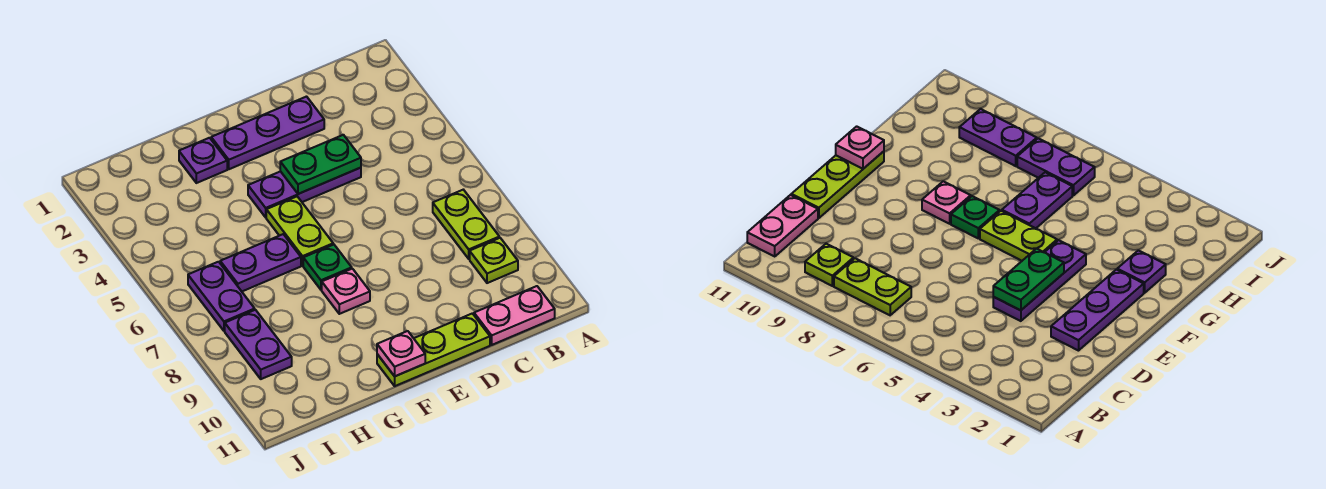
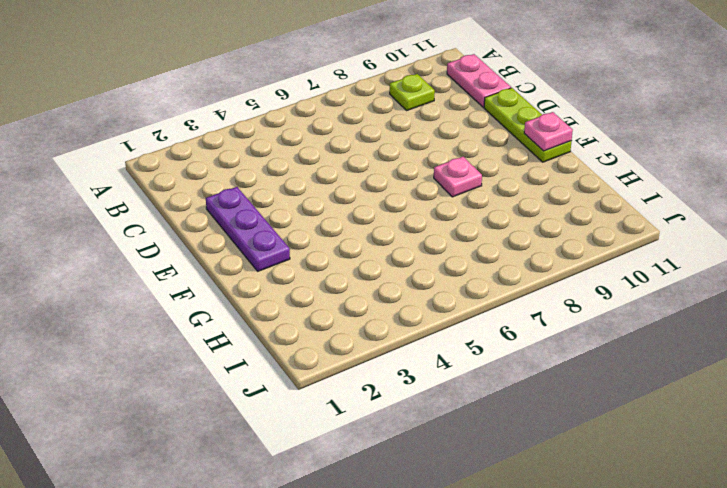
none -> lime 1x2 plate [433,190,499,259]
none -> purple 1x3 plate [248,168,361,217]
none -> lime 1x2 plate [266,197,333,266]

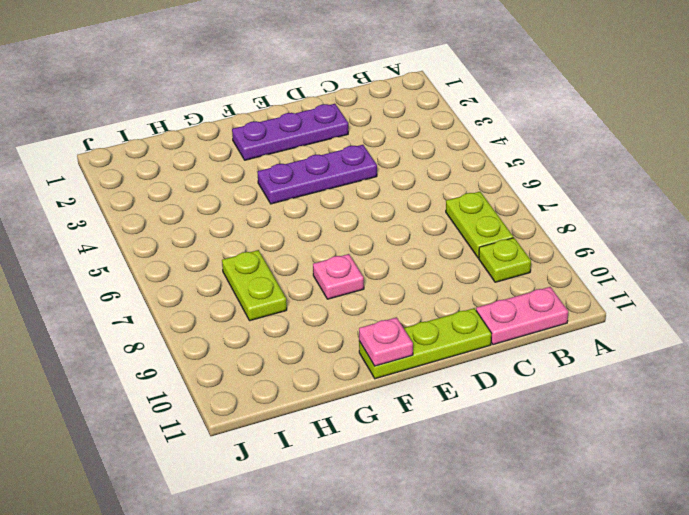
lime 1x2 plate [222,250,287,321] -> lime 1x2 plate moved to [266,197,333,266]
none -> green 1x1 plate [303,245,352,290]
none -> purple 1x1 plate [179,138,227,183]
none -> purple 1x2 plate [220,234,301,291]

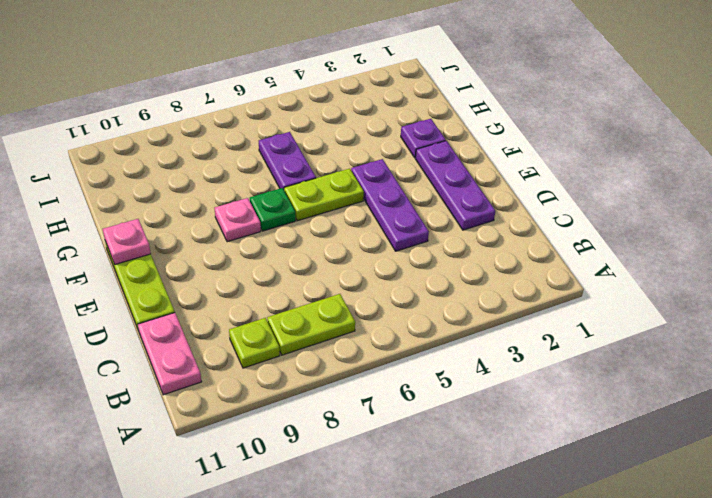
none -> purple 1x2 plate [188,262,255,331]
none -> purple 1x2 plate [225,310,292,379]
none -> green 1x2 plate [280,135,361,194]

